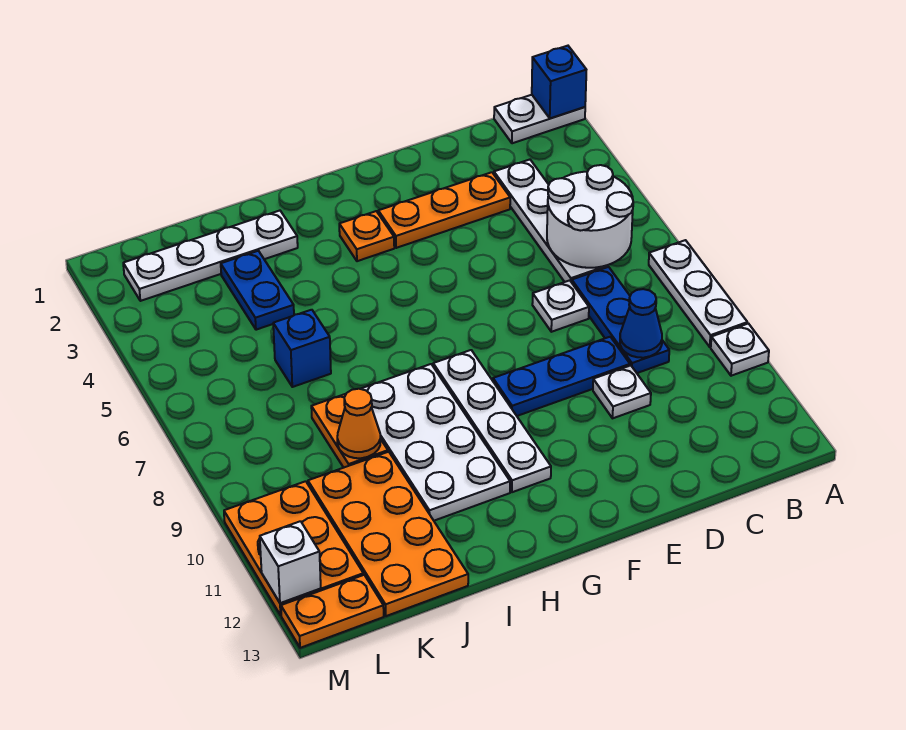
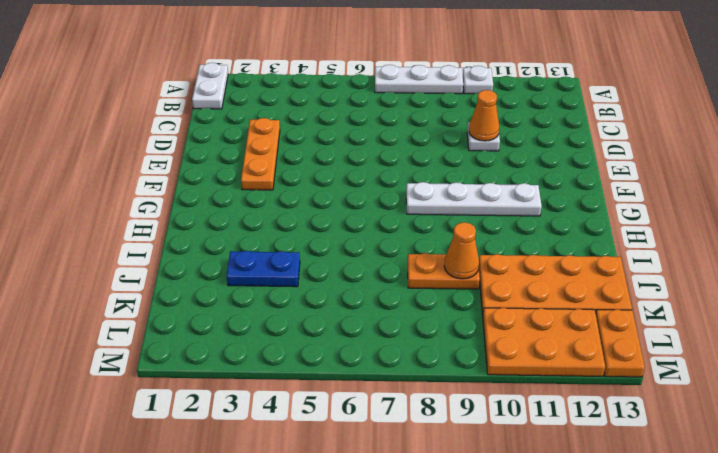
orange 1x1 cone [469,90,499,141] -> none
none -> white 1x4 plate [494,160,608,282]
none -> blue 1x3 plate [572,267,669,373]
none -> white 1x1 plate [532,280,589,332]

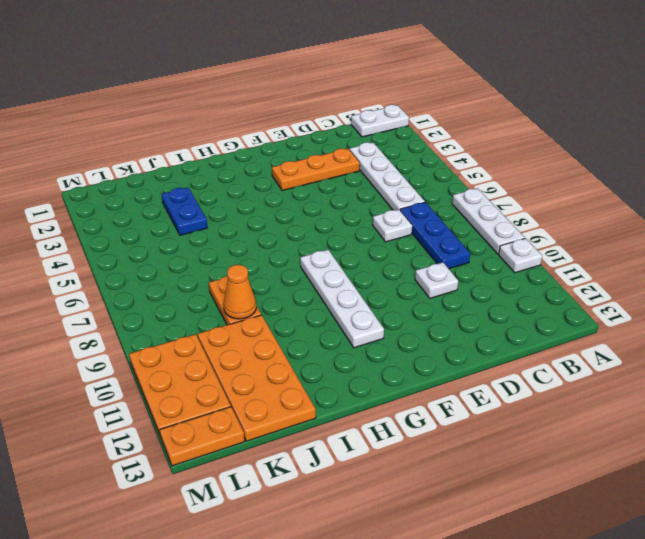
none -> blue 1x3 plate [493,337,630,416]
none -> orange 1x1 plate [339,211,394,261]
none -> white 2x4 plate [361,364,510,521]

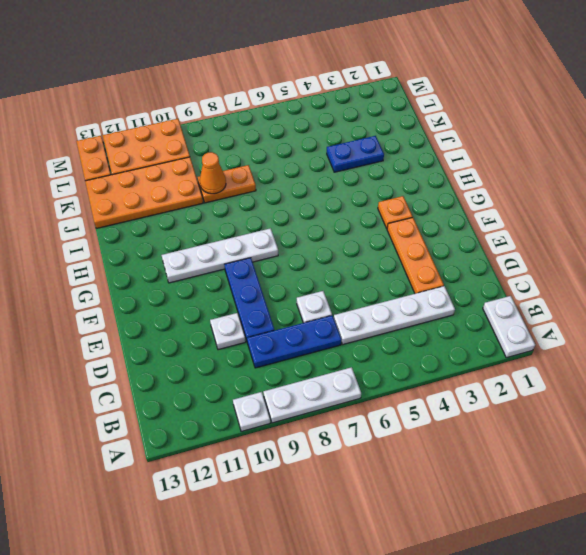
none -> white 2x4 plate [361,364,510,521]
none -> white 1x4 plate [123,211,298,301]
none -> blue 1x1 brick [273,310,331,387]

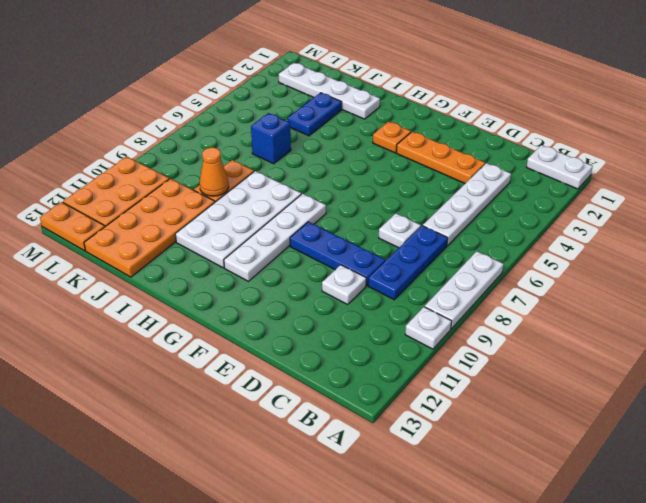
none -> blue 1x1 brick [532,46,586,118]
none -> white 2x2 round brick [547,165,633,268]
none -> blue 1x1 cone [620,289,662,358]

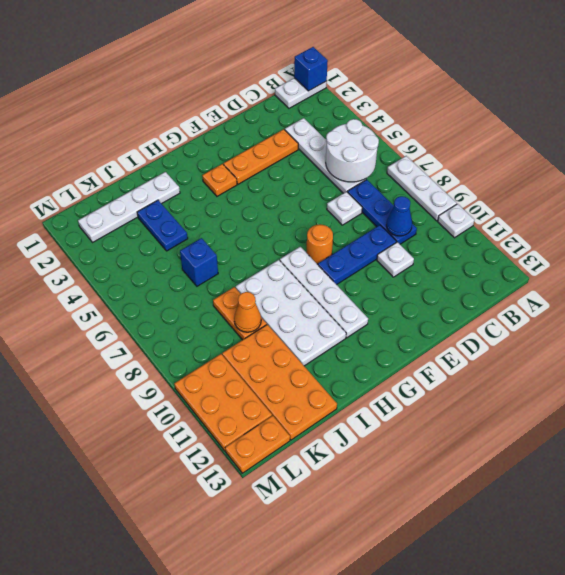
orange 1x1 round brick [306,224,333,264] -> none
none -> white 1x1 brick [260,521,321,603]

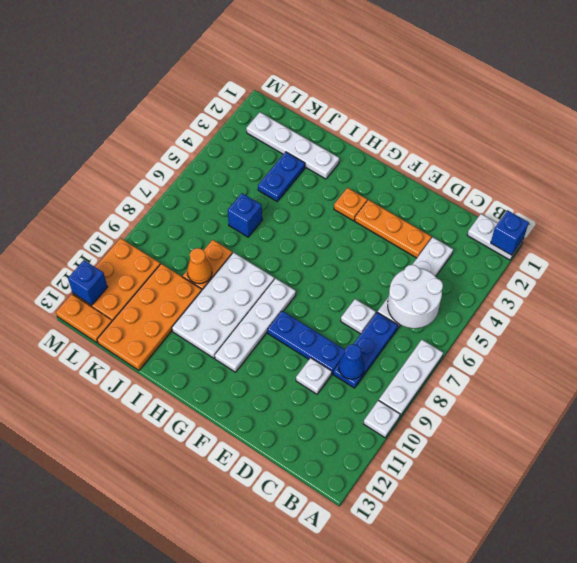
blue 1x1 brick [68,260,107,305] -> white 1x1 brick [260,521,321,603]

